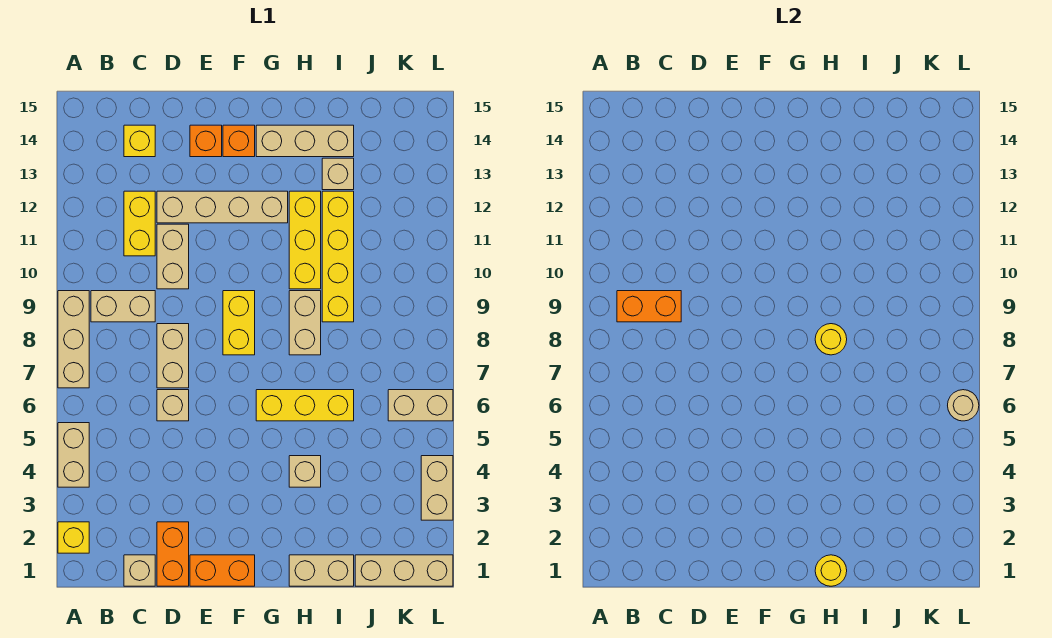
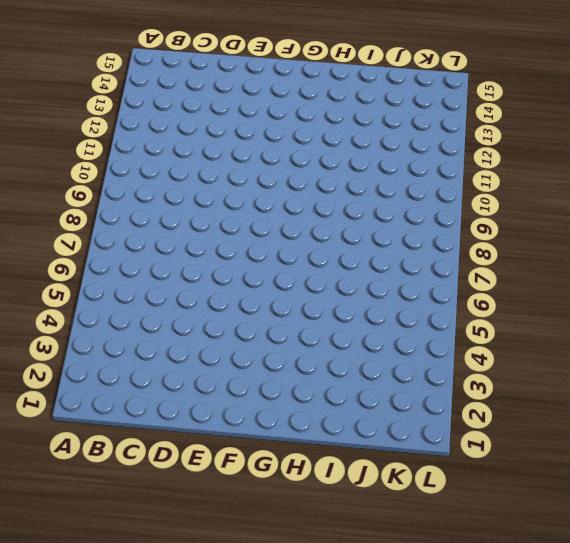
none -> yellow 1x1 brick [58,522,89,553]
none -> tan 1x2 brick [58,423,89,487]
none -> tan 1x3 brick [58,291,89,388]
none -> tan 1x2 brick [91,291,155,322]

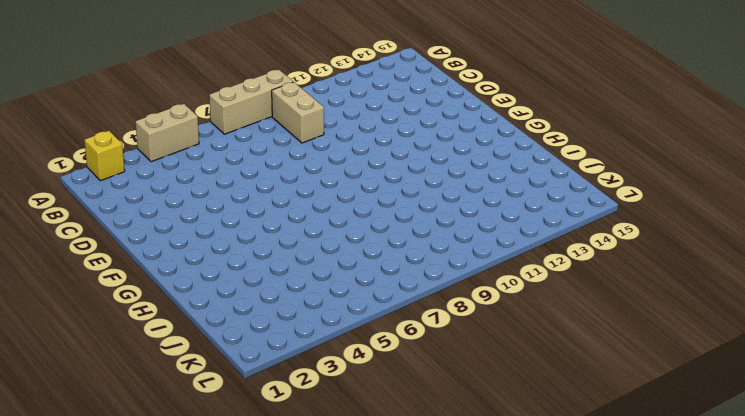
none -> tan 1x1 brick [124,555,155,586]
none -> yellow 1x2 brick [124,191,155,256]
none -> yellow 1x1 brick [124,125,155,157]
none -> orange 1x2 brick [157,522,189,586]

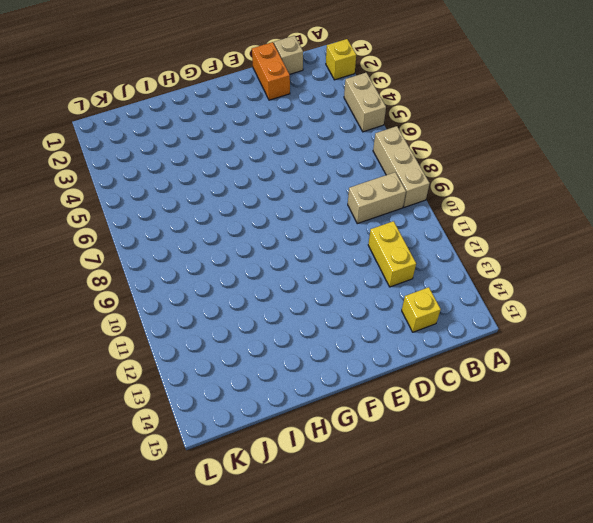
none -> tan 1x1 brick [157,390,189,421]
none -> tan 1x2 brick [157,324,189,388]
none -> tan 1x2 brick [157,224,189,289]
none -> tan 1x4 brick [157,191,288,223]

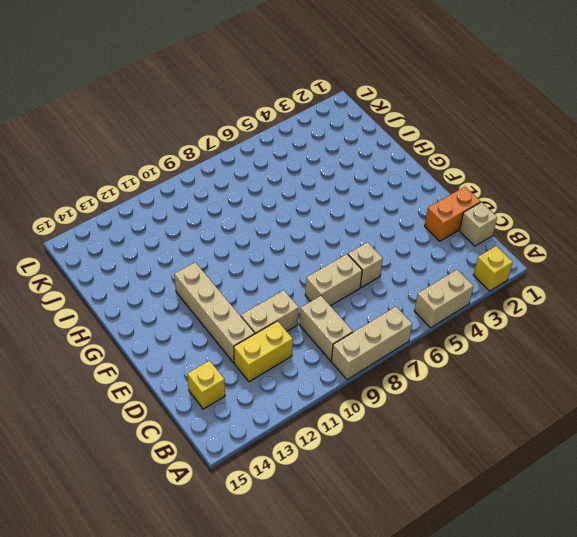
none -> orange 1x2 brick [190,555,255,586]
none -> orange 1x1 brick [190,125,222,157]
none -> yellow 1x2 brick [223,291,255,355]
none -> orange 1x1 brick [223,125,255,157]

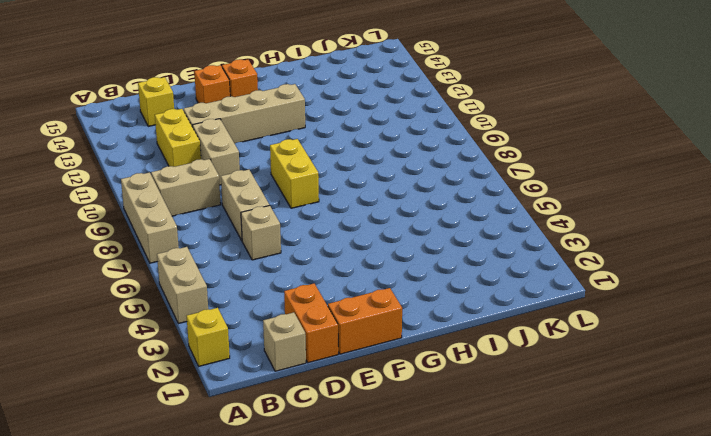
none -> yellow 1x3 brick [256,390,354,421]
none -> tan 1x3 brick [256,125,354,157]
none -> tan 1x2 brick [289,555,354,586]
none -> tan 1x1 brick [289,456,321,487]

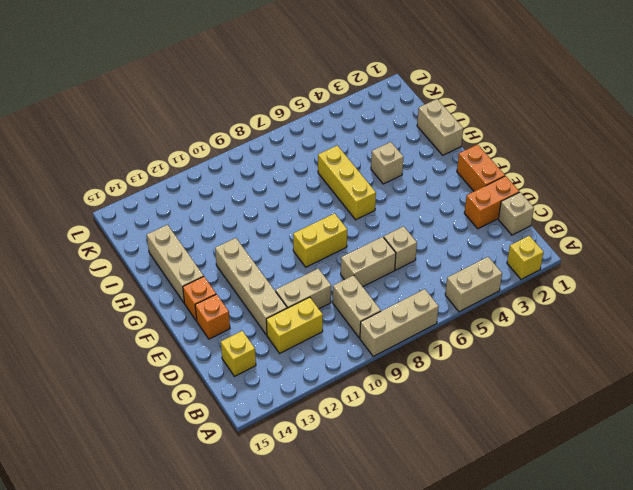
none -> tan 1x2 brick [289,291,321,355]
none -> yellow 1x3 brick [289,191,321,289]
none -> yellow 1x4 brick [322,191,354,322]
none -> tan 1x1 brick [322,158,354,190]

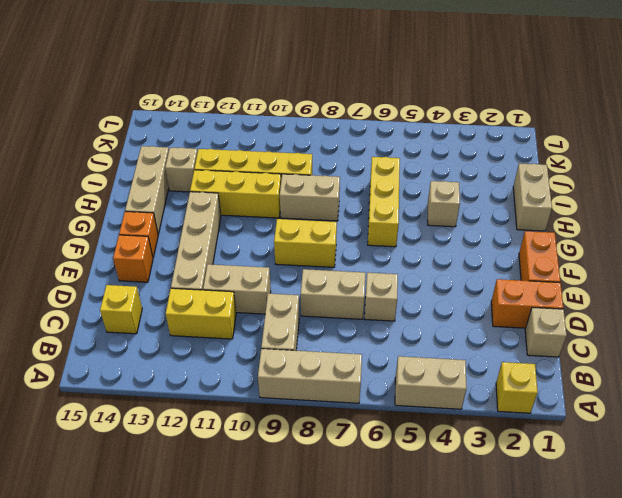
none -> tan 1x3 brick [355,555,453,586]
none -> tan 1x2 brick [388,390,453,421]
none -> tan 1x2 brick [421,456,453,520]
none -> orange 1x2 brick [617,291,681,322]

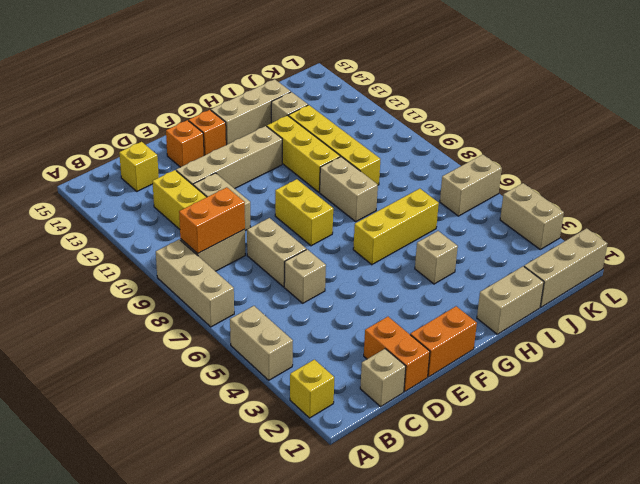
none -> yellow 1x1 round brick [815,555,847,586]
none -> yellow 1x1 round brick [815,324,847,355]
none -> tan 1x1 round brick [948,390,979,421]

